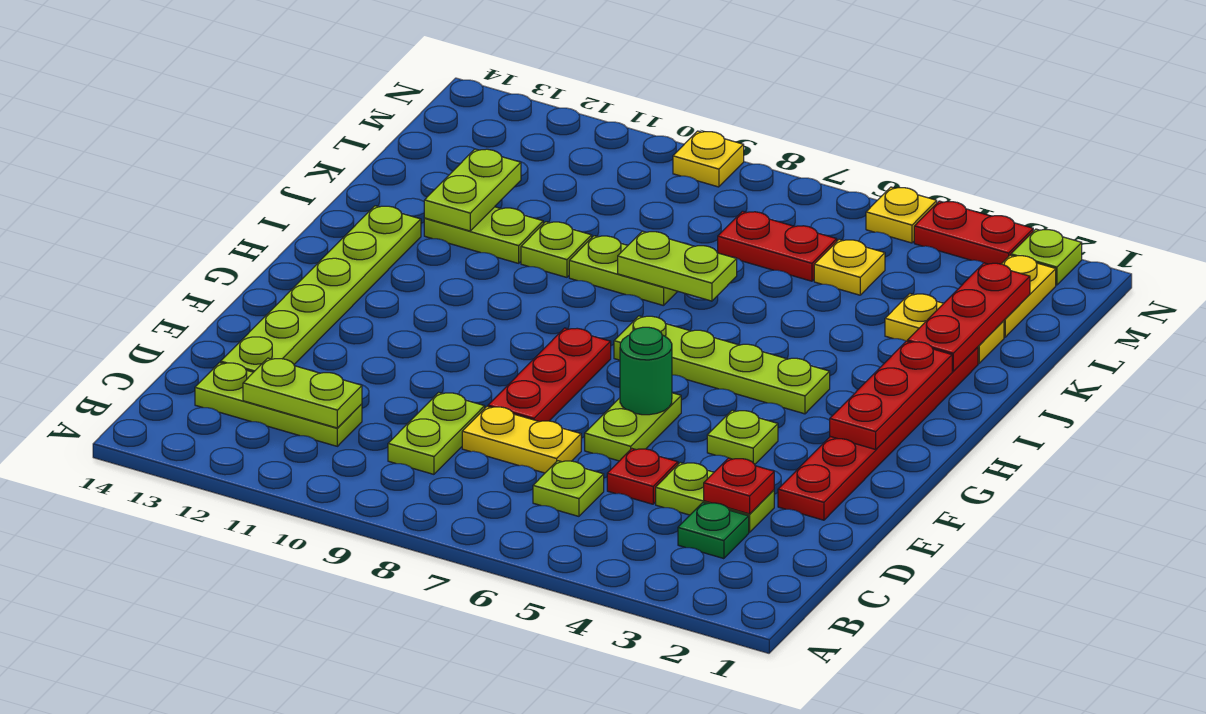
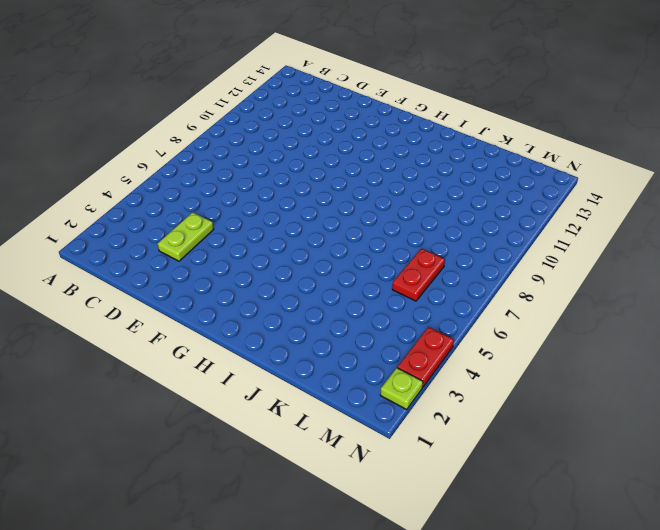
none -> green 1x1 plate [678,503,749,559]
none -> lime 1x1 plate [533,461,604,516]
none -> lime 1x2 plate [388,392,485,474]
none -> lime 1x3 plate [195,363,362,446]

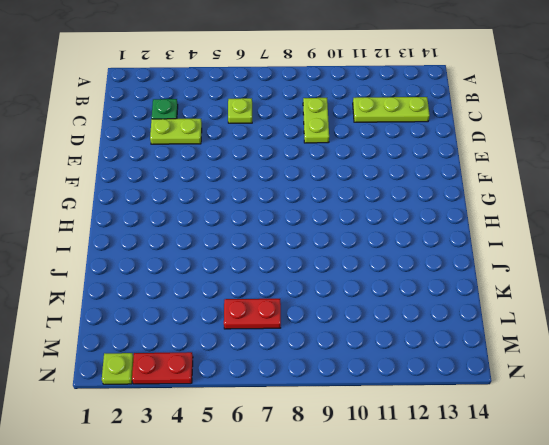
none -> red 1x1 plate [607,449,678,504]
none -> yellow 1x2 plate [462,407,581,473]
none -> lime 1x6 plate [221,206,421,372]
none -> red 1x6 plate [778,347,978,520]

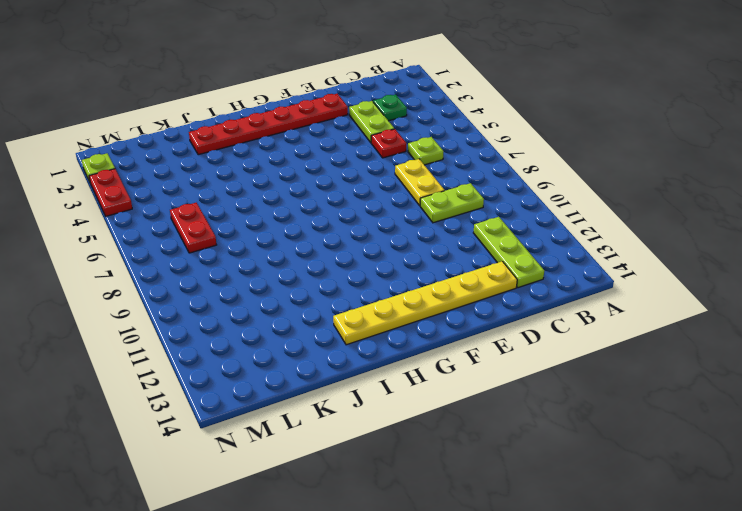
yellow 1x6 plate [333,261,517,345] -> lime 1x6 plate [221,206,421,372]
none -> lime 1x2 plate [585,393,681,461]
none -> red 1x3 plate [488,328,611,422]
none -> lime 1x1 plate [707,410,778,464]
none -> lime 1x4 plate [614,316,830,414]

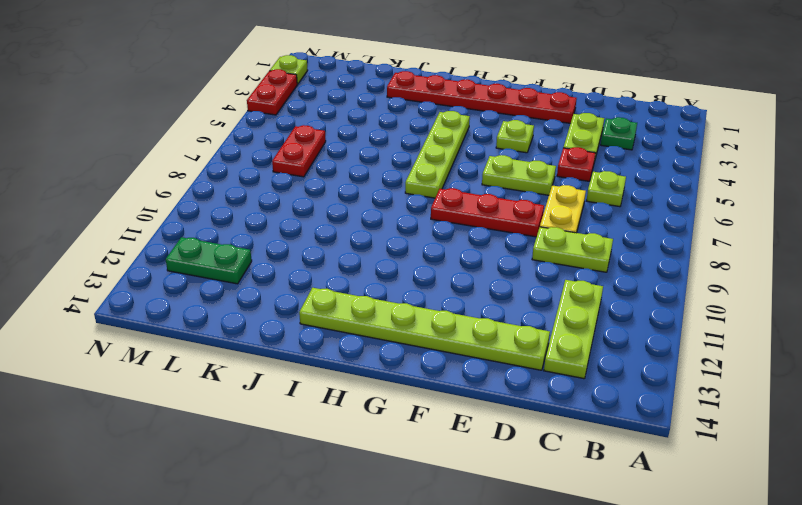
green 1x2 plate [166,237,252,284] -> none
none -> lime 1x2 plate [569,236,678,306]
none -> lime 1x1 plate [521,222,592,277]
none -> lime 1x2 plate [424,207,543,263]
none -> yellow 1x2 plate [885,294,1004,363]

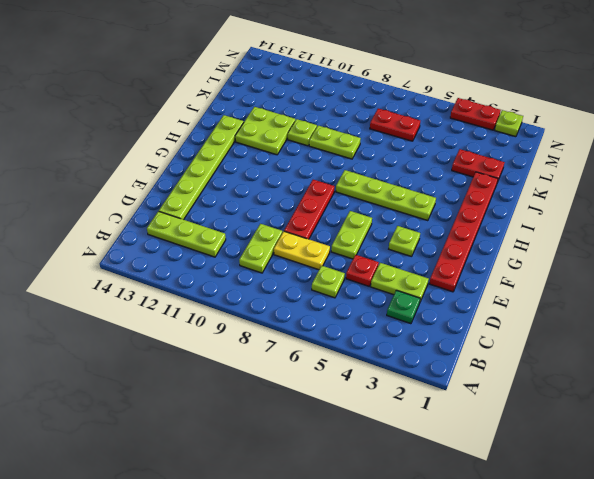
lime 2x2 plate [235,107,295,155] -> lime 1x2 plate [424,207,543,263]
red 1x2 plate [452,149,505,182] -> yellow 1x2 plate [885,294,1004,363]
none -> yellow 1x2 plate [1002,255,1056,337]
none -> yellow 1x1 plate [814,239,885,295]
none -> yellow 1x1 plate [866,187,937,243]
none -> yellow 1x1 plate [673,131,744,187]

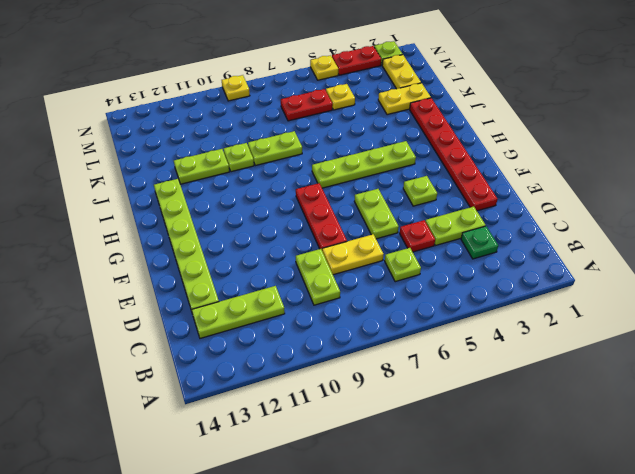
none -> lime 1x2 plate [243,358,362,428]
none -> red 1x1 plate [704,458,774,514]
none -> green 1x1 round brick [620,327,672,415]
none -> red 1x3 plate [830,341,952,449]

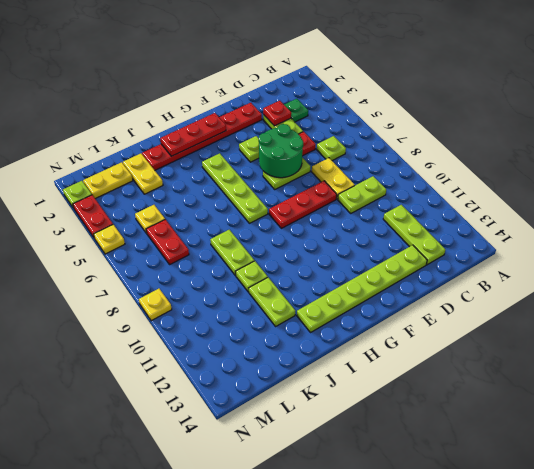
green 2x2 round brick [259,124,303,178] -> green 1x1 round brick [620,327,672,415]
none -> lime 1x2 plate [243,358,362,428]
none -> red 1x3 plate [907,263,1030,371]
none -> lime 1x2 plate [618,231,737,301]
none -> lime 1x2 plate [424,149,521,231]

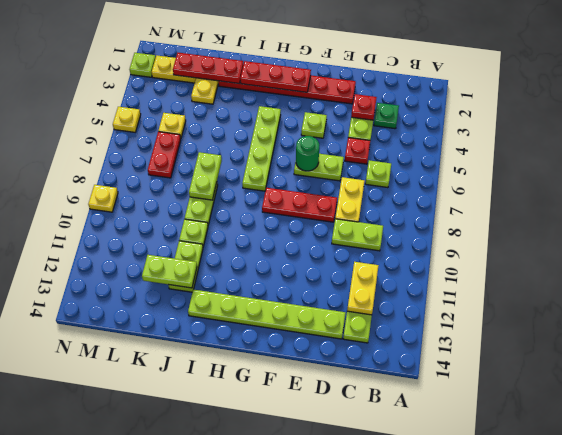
yellow 1x2 plate [347,262,379,315] -> lime 1x2 plate [243,358,362,428]
none -> red 1x2 plate [914,201,1033,264]

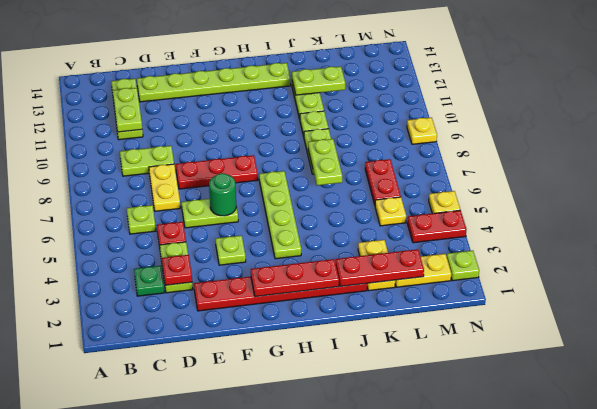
red 1x2 plate [407,210,467,243] -> red 1x2 plate turned to [914,201,1033,264]

